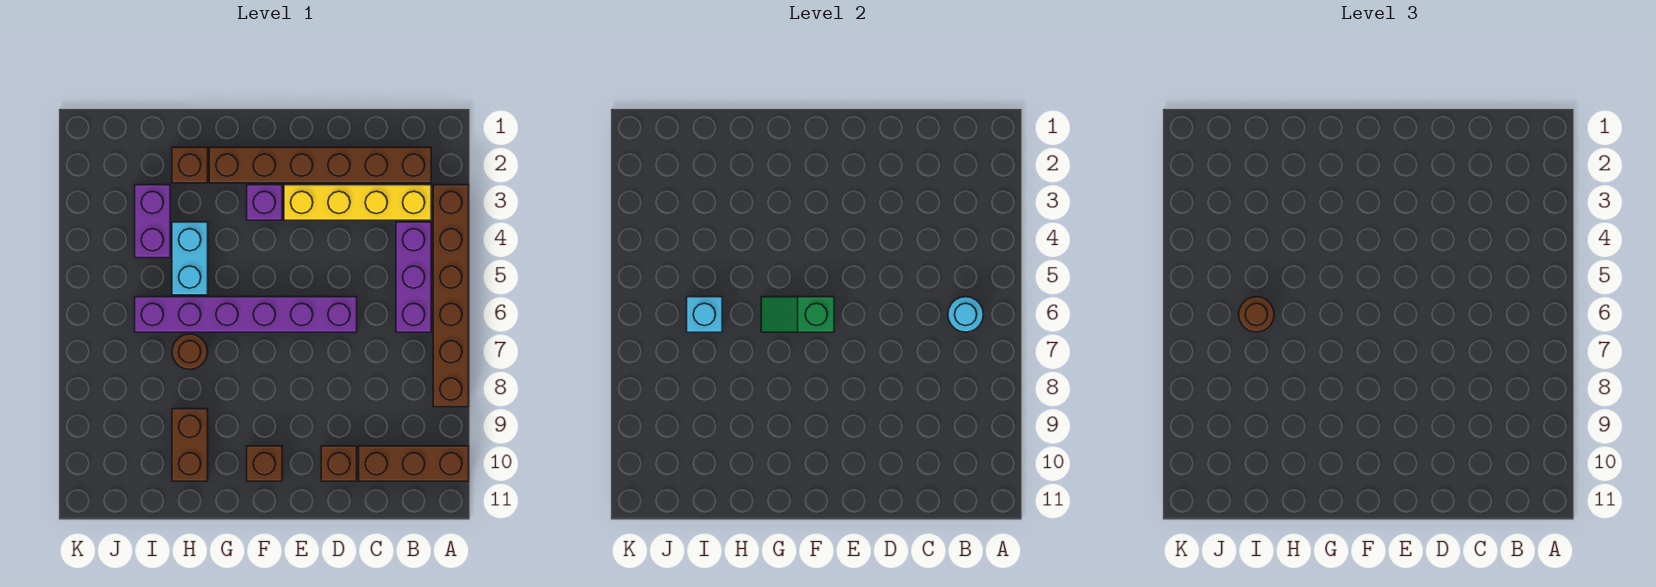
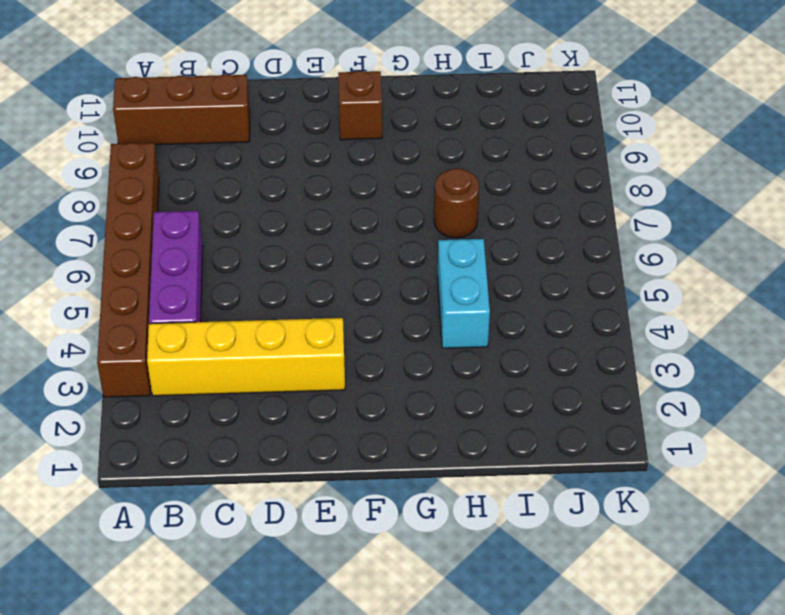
none -> brown 1x6 brick [209,147,431,183]
none -> purple 1x6 brick [135,297,357,332]
none -> brown 1x1 brick [321,446,357,481]

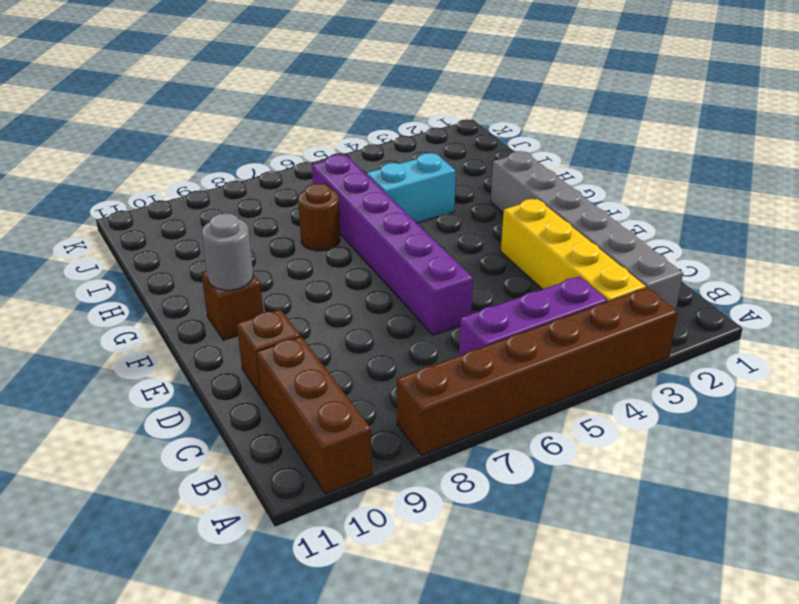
grey 1x6 brick [491,151,683,310] -> brown 1x6 brick [209,147,431,183]
grey 1x1 round brick [202,213,253,290] -> none
none -> purple 1x1 brick [247,185,282,220]
none -> brown 1x1 brick [172,147,208,183]
none -> brown 1x2 brick [172,409,208,481]

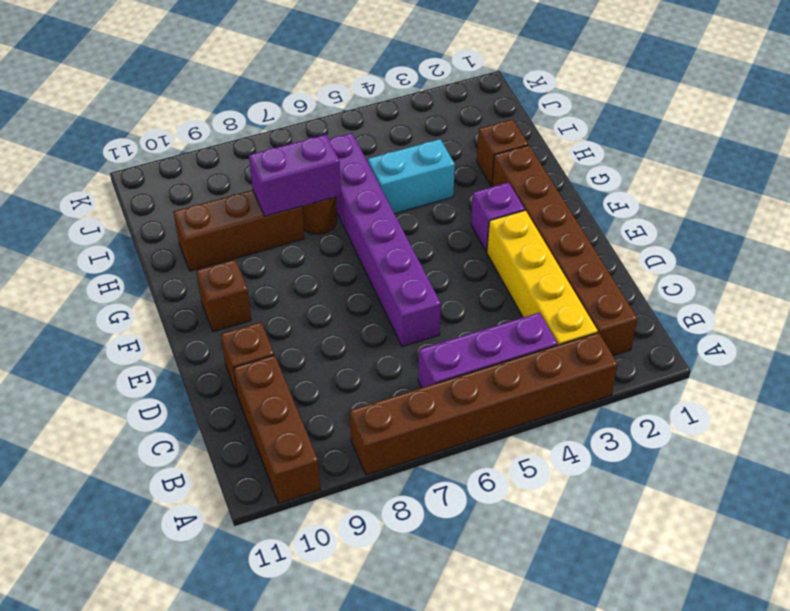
purple 1x2 brick [249,135,341,216] -> purple 1x2 brick moved to [135,185,170,258]
brown 1x3 brick [174,190,304,271] -> brown 1x2 brick [172,409,208,481]
none -> cyan 1x1 round brick [948,297,983,332]
none -> green 1x2 slope [761,297,834,332]
none -> cyan 1x1 brick [687,297,722,332]

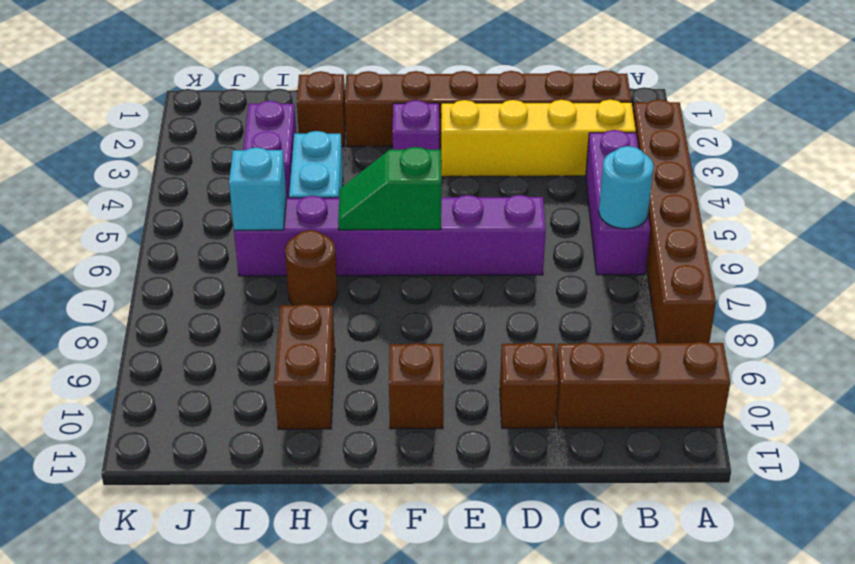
none -> brown 1x1 round brick [1239,297,1274,332]

